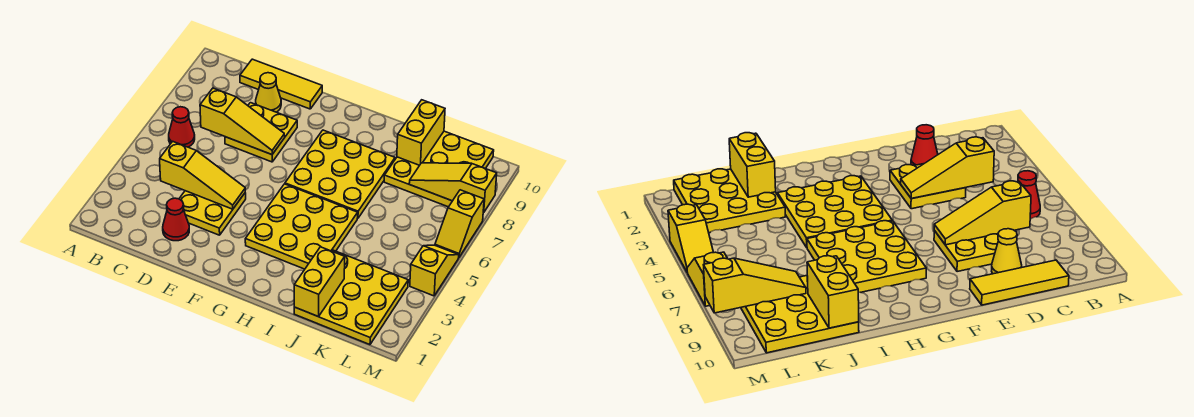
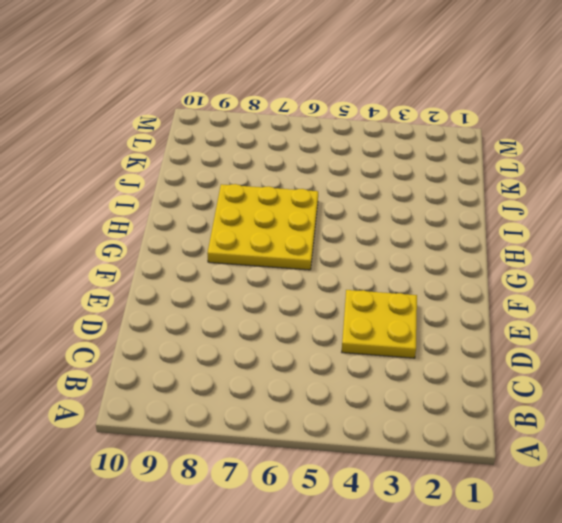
none -> red 1x1 cone [169,107,195,147]
none -> yellow 1x3 tile [240,59,322,109]
none -> red 1x1 cone [163,198,189,241]

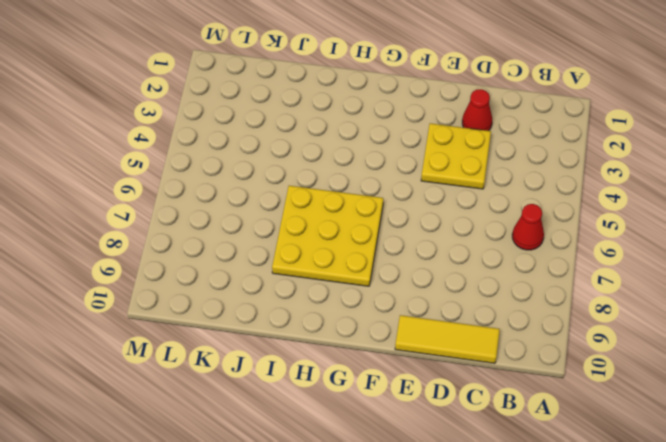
none -> yellow 2x2 plate [225,103,297,162]
none -> yellow 1x1 cone [256,73,281,112]
none -> yellow 3x3 plate [245,184,358,269]

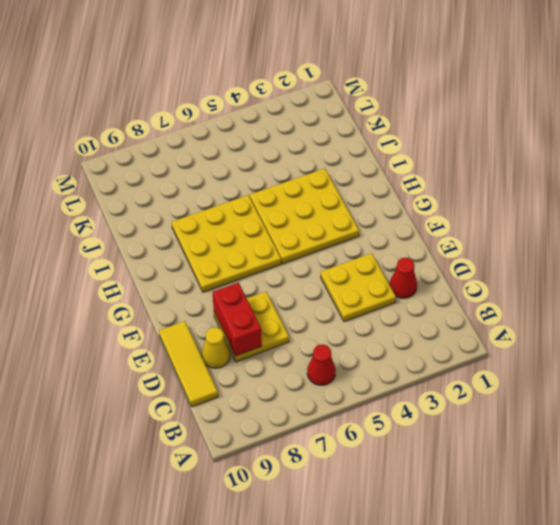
red 1x2 brick [212,283,262,356] -> none
none -> yellow 3x3 plate [294,250,408,345]
none -> yellow 3x3 plate [384,131,494,207]
none -> yellow 1x2 slope [410,245,459,296]

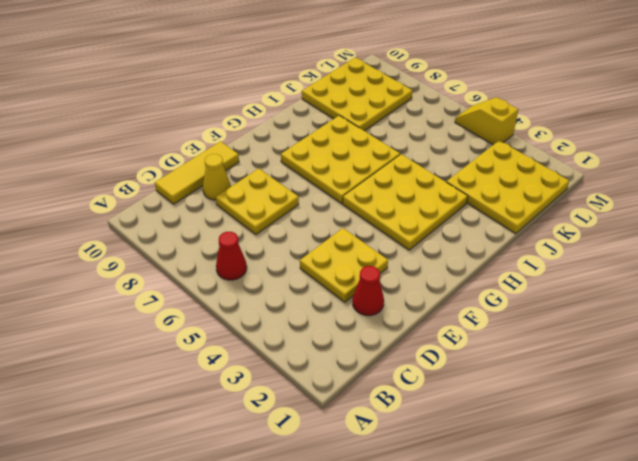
none -> yellow 1x2 slope [435,190,484,257]
none -> yellow 1x3 slope [160,141,245,209]
none -> yellow 1x3 slope [200,88,285,155]

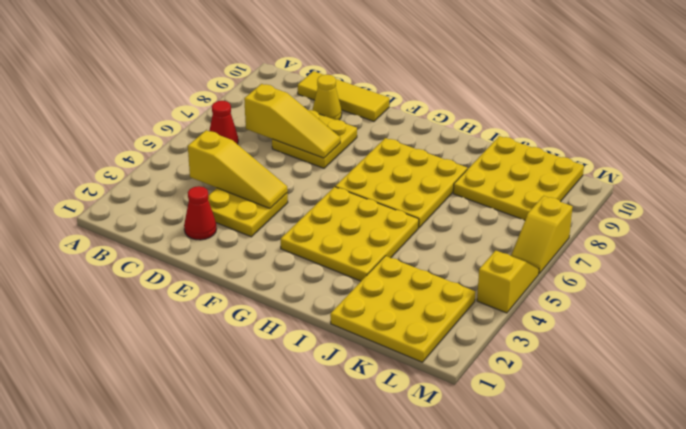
none -> yellow 1x2 brick [294,247,345,316]
none -> yellow 1x2 brick [397,100,445,165]
none -> yellow 1x3 slope [409,163,497,212]

